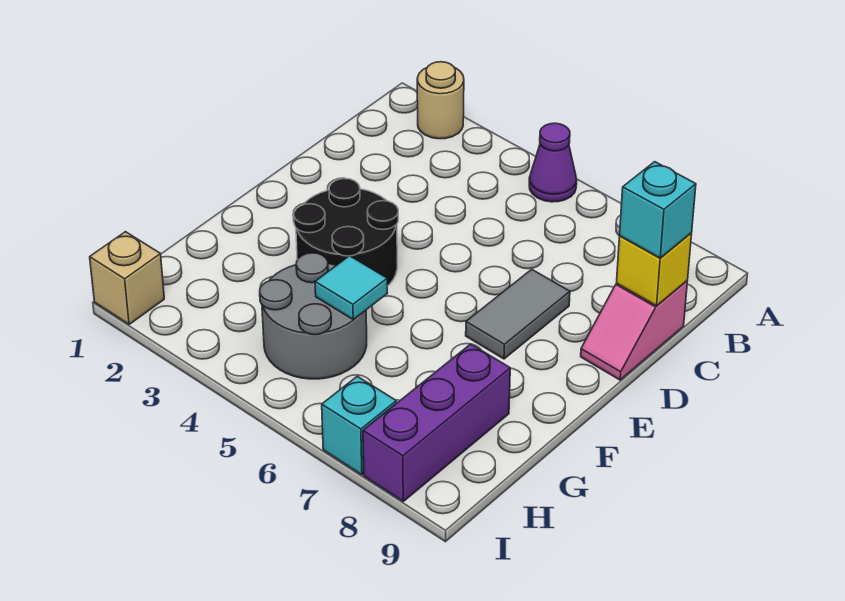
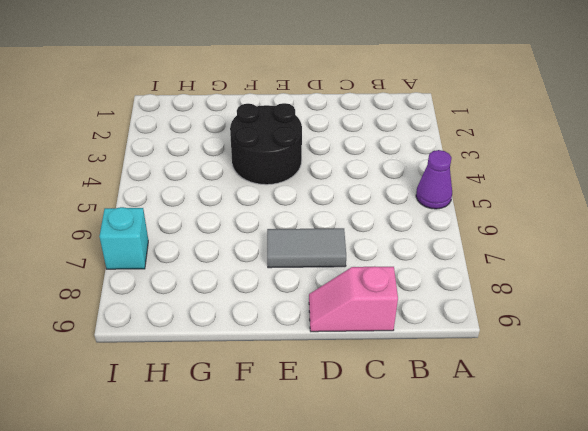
none -> tan 1x1 round brick [417,62,464,139]
none -> grey 2x2 round brick [260,253,367,379]
none -> purple 1x3 brick [363,344,510,501]

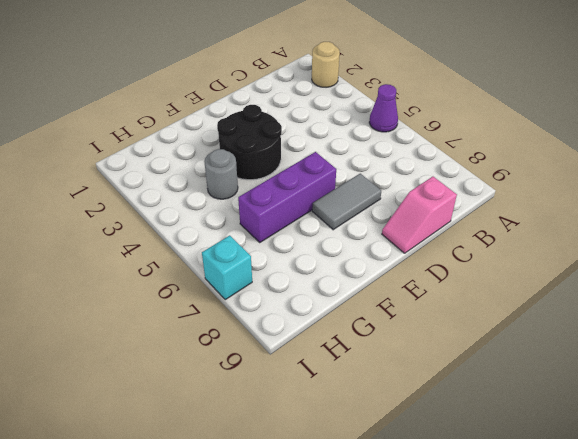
purple 1x3 brick [238,152,336,242] -> purple 1x3 brick moved to [363,344,510,501]
grey 1x1 round brick [204,149,238,199] -> grey 2x2 round brick [260,253,367,379]
none -> tan 1x1 brick [90,232,164,324]
none -> yellow 1x1 brick [617,233,692,306]
none -> cyan 1x1 tile [315,256,387,320]

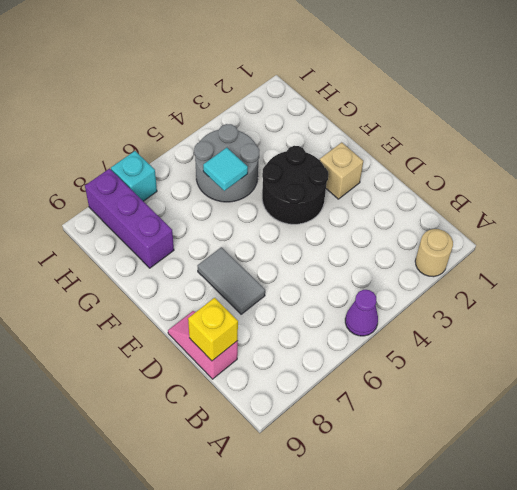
tan 1x1 brick [320,142,363,199] -> tan 1x1 brick moved to [90,232,164,324]
none -> cyan 1x1 brick [620,162,696,258]

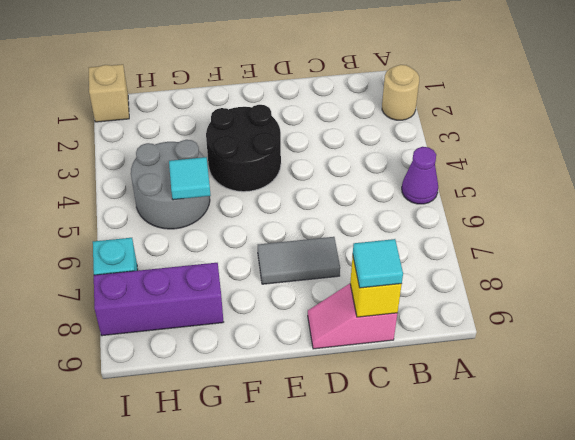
cyan 1x1 tile [353,239,403,288] -> cyan 1x1 brick [620,162,696,258]

